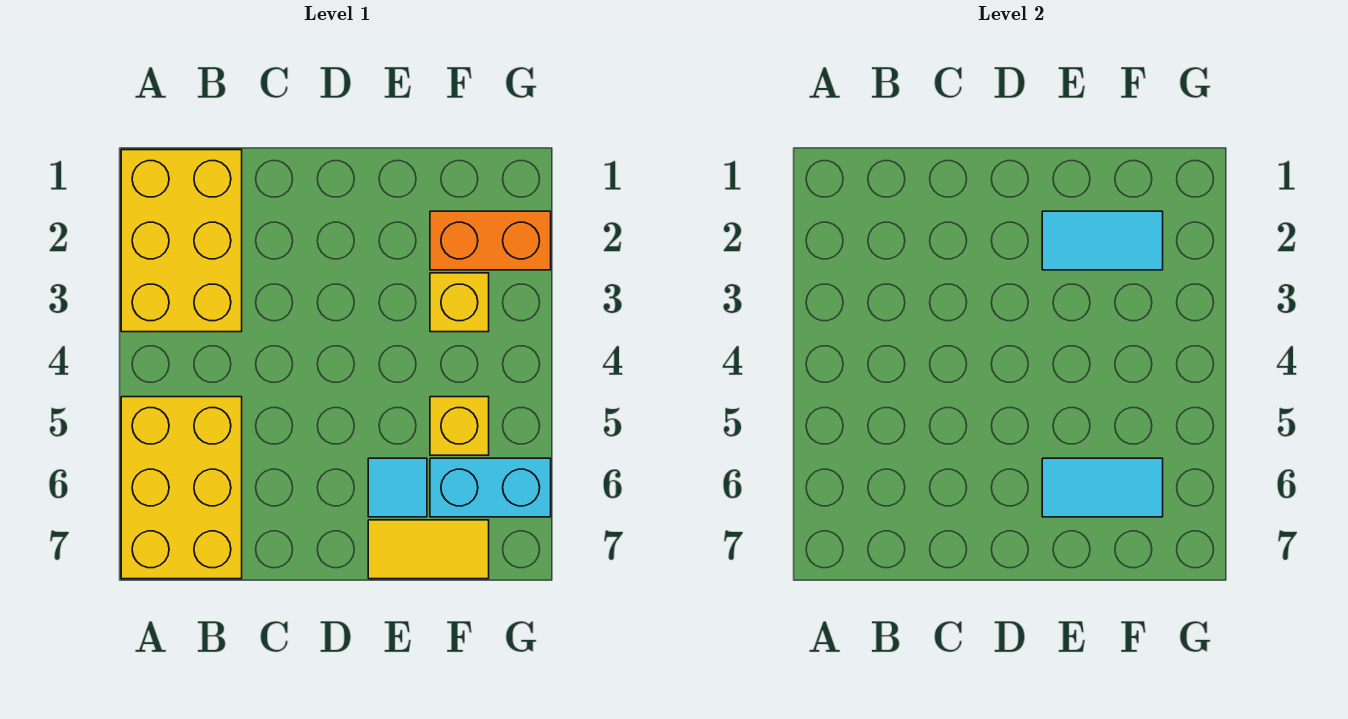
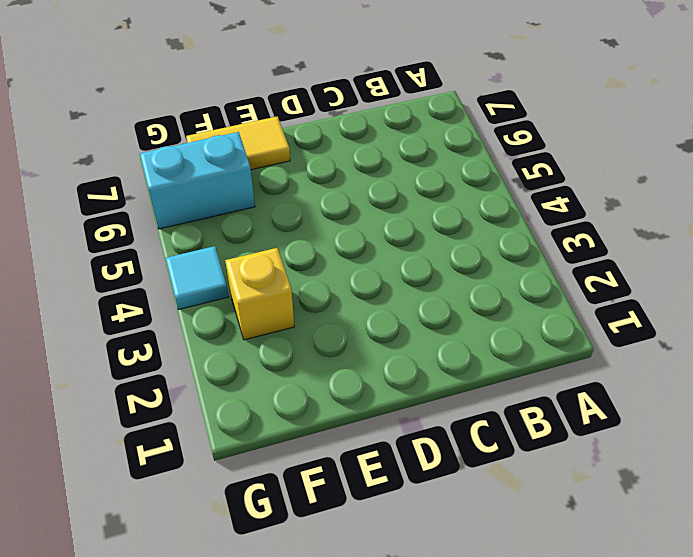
cyan 1x1 tile [166,246,228,310] -> cyan 1x1 tile moved to [368,458,427,517]
none -> yellow 2x3 brick [121,150,242,332]
none -> yellow 2x3 brick [121,397,242,579]

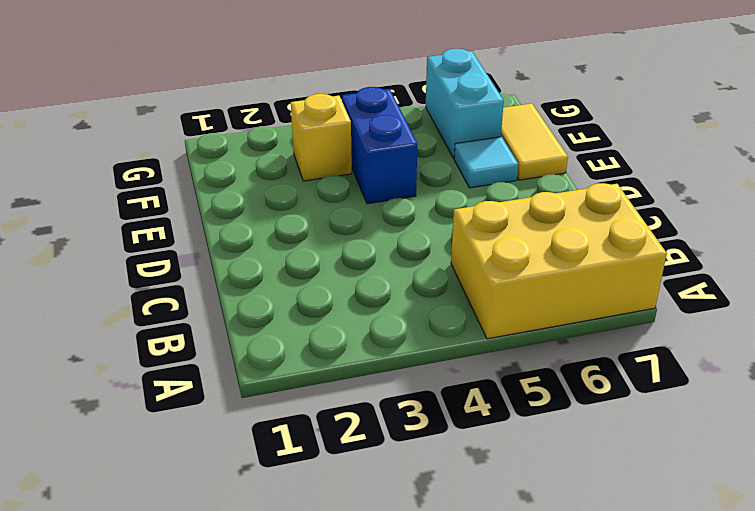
blue 1x2 brick [342,87,417,204] -> none
none -> yellow 2x3 brick [121,150,242,332]
none -> orange 1x2 brick [430,211,551,270]

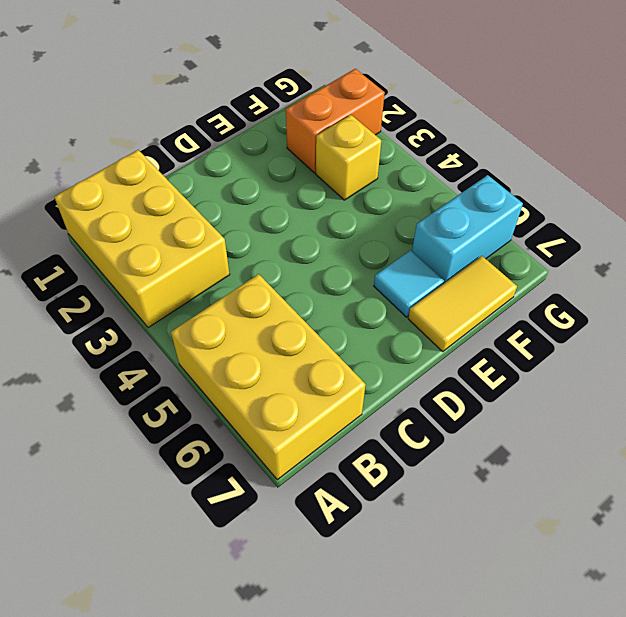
none -> yellow 1x1 brick [430,397,489,455]
none -> cyan 1x2 tile [1042,211,1163,270]

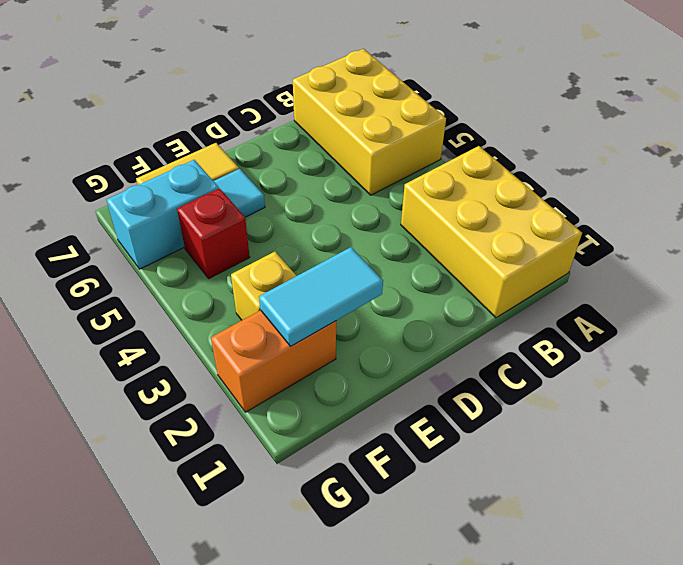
red 1x1 brick [177,188,250,278] -> yellow 1x1 brick [430,397,489,455]
none -> cyan 1x2 tile [1042,458,1163,517]

